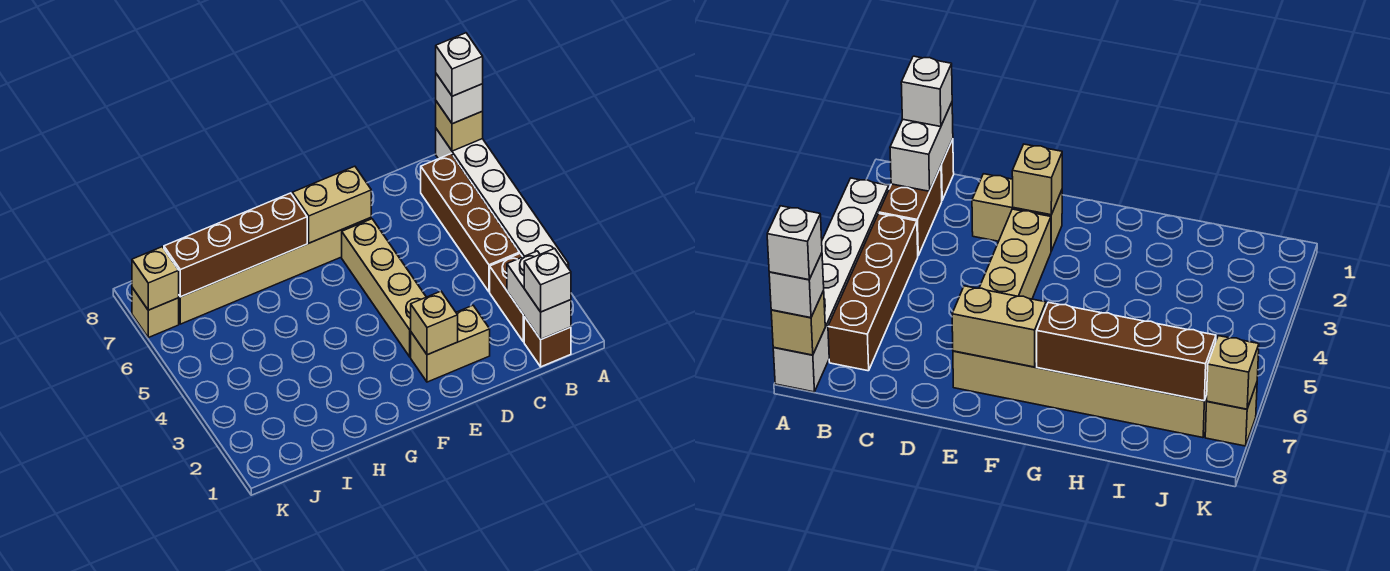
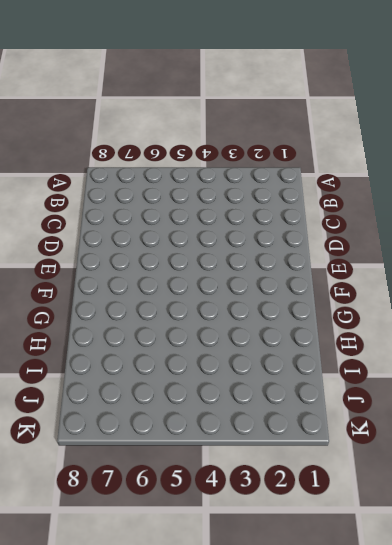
none -> white 1x6 brick [436,129,569,268]
none -> brown 1x1 brick [524,317,571,367]
none -> brown 1x2 brick [490,254,524,342]

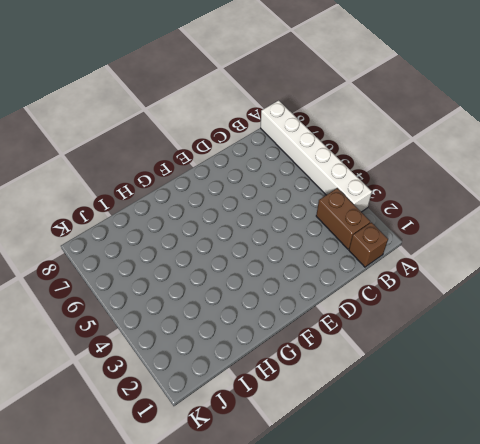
none -> brown 1x4 brick [421,154,519,292]
none -> tan 1x2 brick [411,305,490,382]
none -> tan 1x4 brick [342,219,426,357]

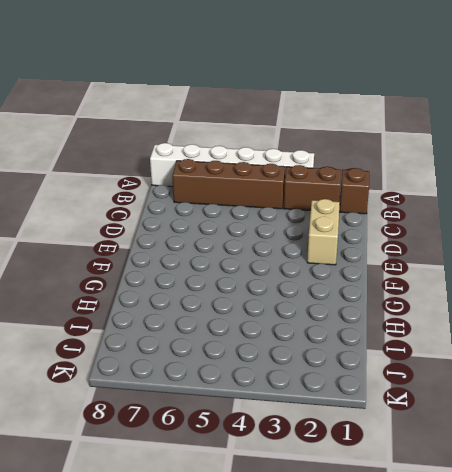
none -> tan 1x4 brick [342,219,426,357]
none -> tan 1x6 brick [179,218,371,324]
none -> tan 1x1 brick [132,288,179,338]

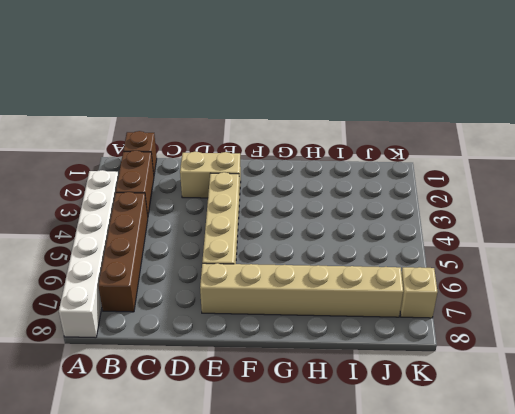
none -> tan 1x1 brick [436,101,483,151]
none -> white 1x2 brick [507,251,571,339]
none -> tan 1x1 brick [411,291,458,355]

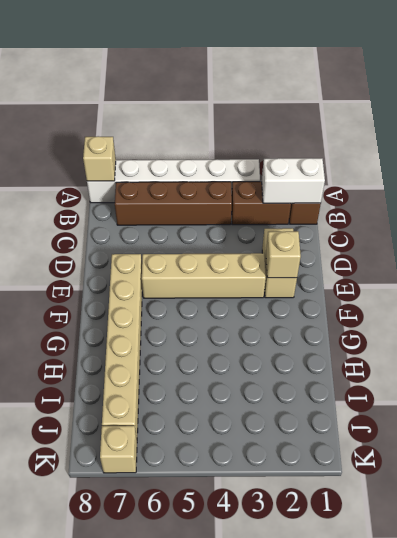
none -> tan 1x2 brick [292,166,371,243]
none -> brown 1x4 brick [164,193,307,297]
none -> tan 1x1 brick [132,247,179,310]

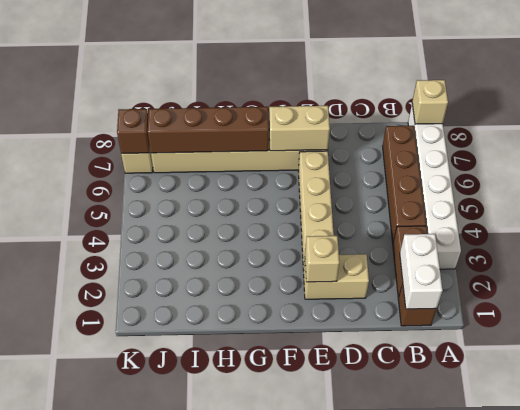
brown 1x1 brick [117,109,150,154] -> tan 1x1 brick [132,247,179,310]
none -> white 1x1 brick [436,74,483,124]
none -> white 1x1 brick [524,249,571,312]
none -> white 1x1 brick [436,33,483,96]

